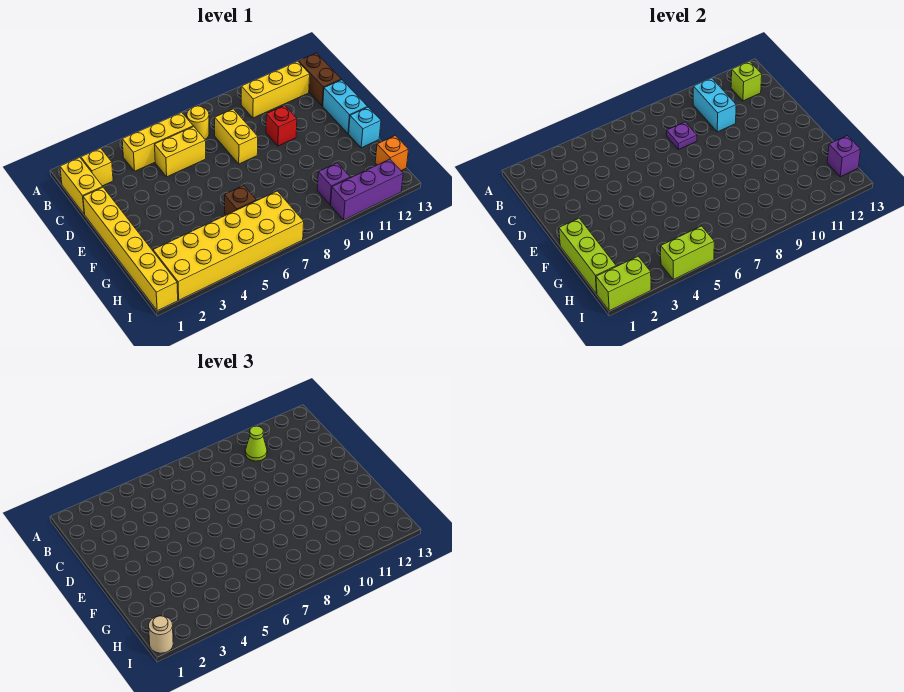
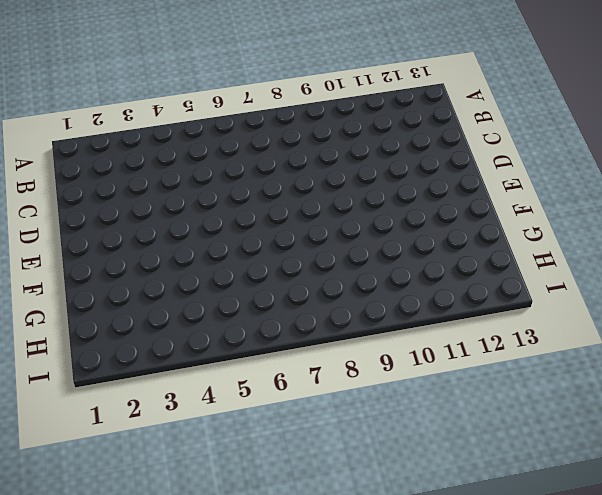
none -> yellow 1x2 brick [60,157,103,214]
none -> yellow 1x1 brick [81,148,113,186]
none -> yellow 1x3 brick [122,112,193,171]

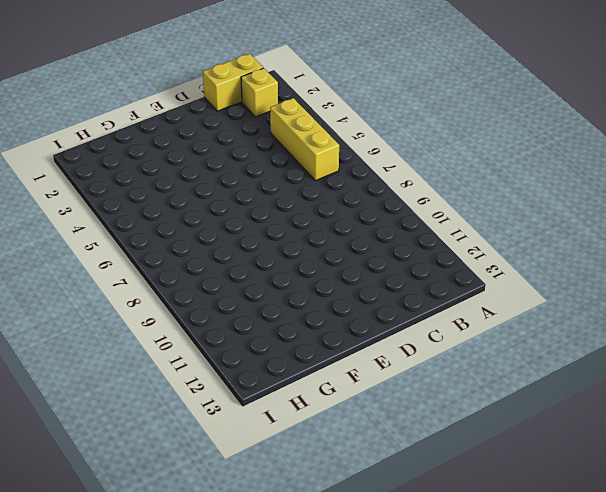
none -> yellow 1x1 round brick [187,106,209,139]
none -> yellow 1x3 brick [241,61,310,118]
none -> brown 1x2 brick [299,53,341,106]

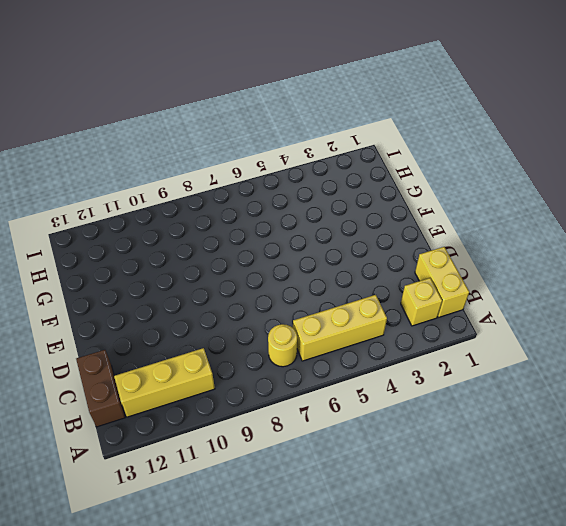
none -> yellow 1x2 brick [154,126,206,177]
none -> yellow 1x2 brick [215,109,258,164]
none -> yellow 1x6 brick [83,188,178,311]

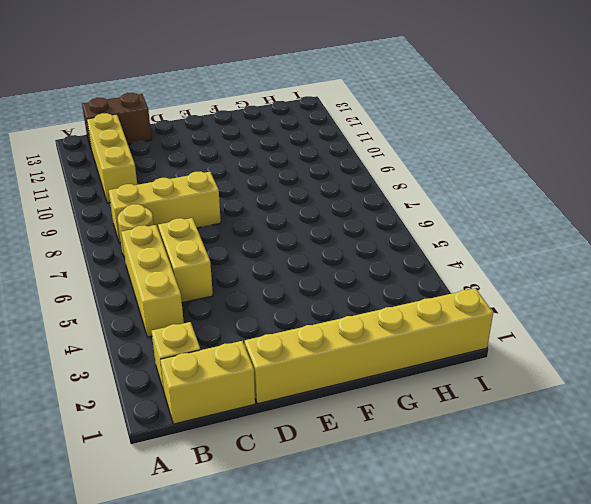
yellow 1x3 brick [108,171,221,243] -> yellow 1x2 brick [215,109,258,164]
none -> red 1x1 brick [266,105,297,146]
none -> cyan 1x2 brick [323,80,367,134]
none -> cyan 1x1 brick [349,107,381,148]

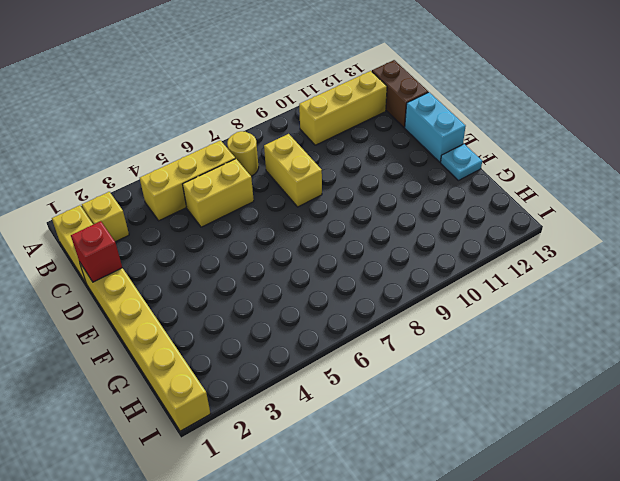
red 1x1 brick [71,221,122,282] -> red 1x1 brick moved to [266,105,297,146]
cyan 1x1 plate [441,144,482,181] -> cyan 1x1 brick [349,107,381,148]
none -> brown 1x1 brick [225,185,256,215]
none -> yellow 2x6 brick [153,191,304,300]
none -> purple 1x1 brick [317,163,350,205]

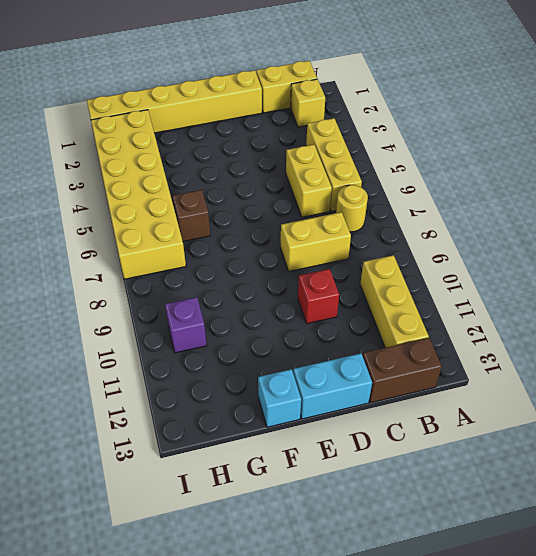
none -> orange 1x1 brick [375,136,408,171]
none -> purple 1x3 brick [331,159,403,220]
none -> cyan 1x2 brick [693,78,736,132]

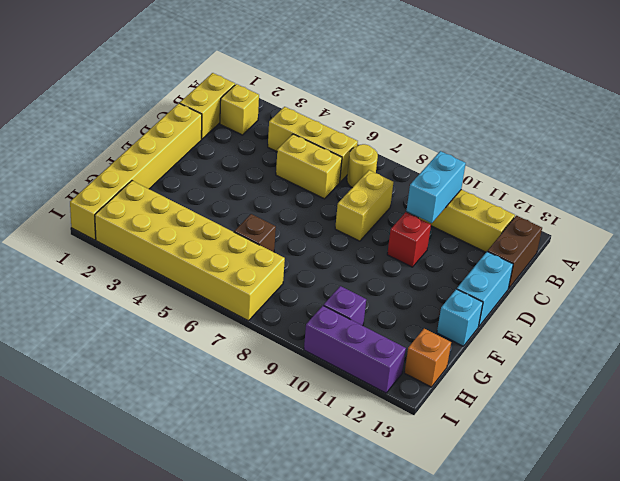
none -> lime 1x1 brick [731,61,762,101]
none -> purple 1x1 plate [667,122,697,150]
none -> lime 1x3 brick [559,218,616,294]

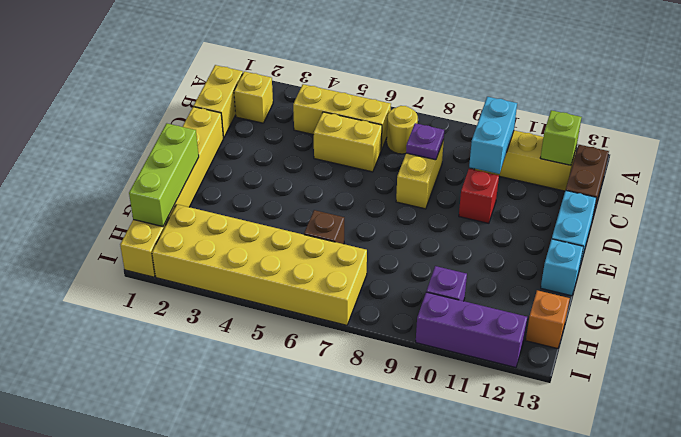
none -> purple 1x1 brick [827,136,860,177]
none -> lime 1x2 brick [596,256,651,311]
none -> lime 1x2 brick [661,226,714,279]

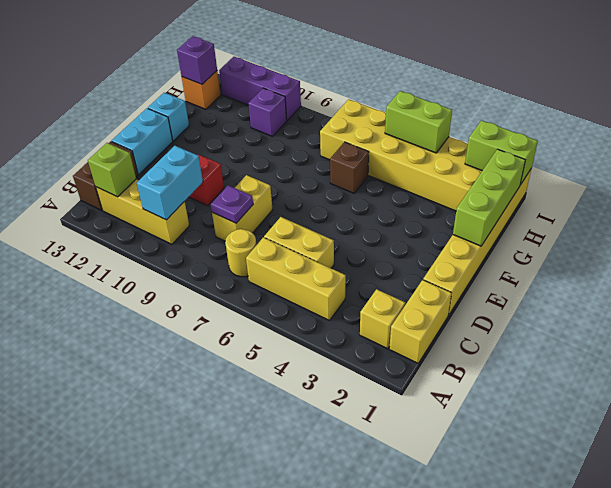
none -> lime 1x1 cone [245,426,267,461]
none -> tan 1x1 round brick [149,616,173,653]

